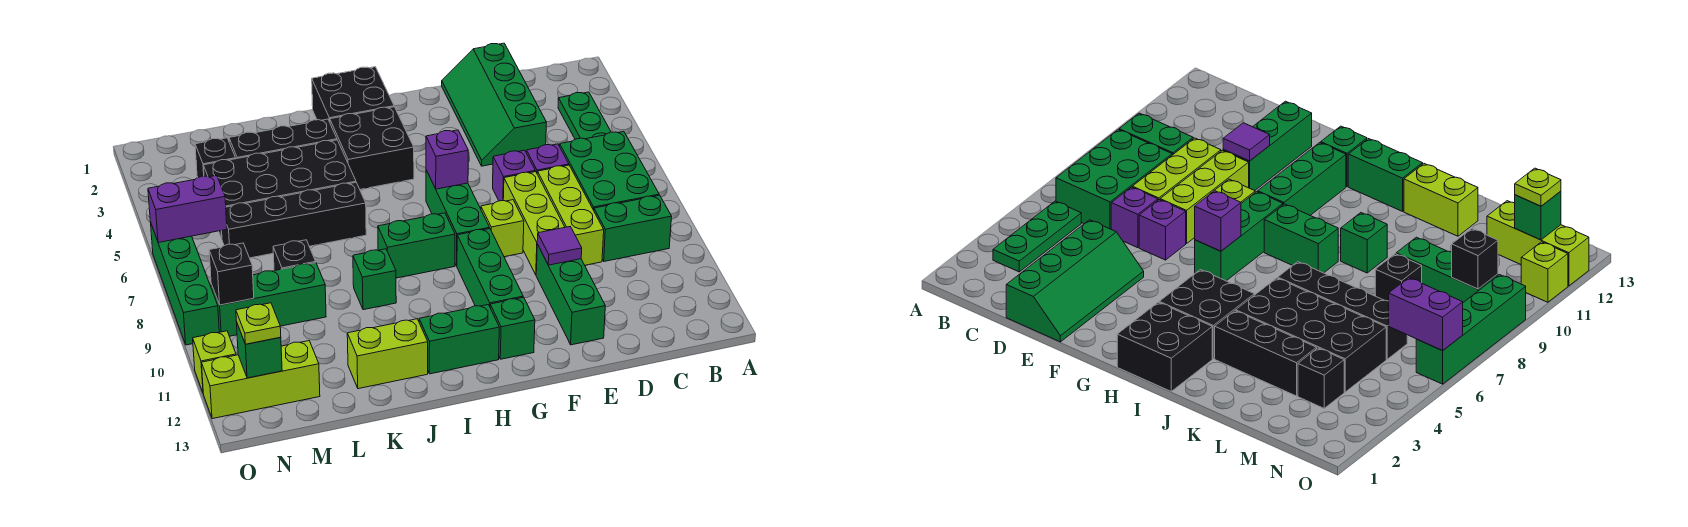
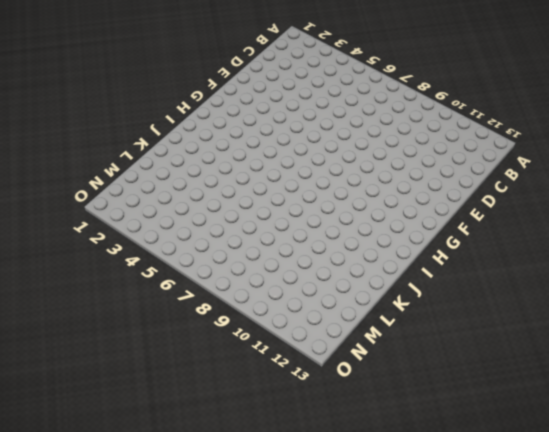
none -> green 1x3 plate [558,92,611,139]
none -> green 2x3 brick [560,131,659,210]
none -> green 1x2 brick [594,195,672,261]
none -> green 2x4 slope [442,43,547,166]

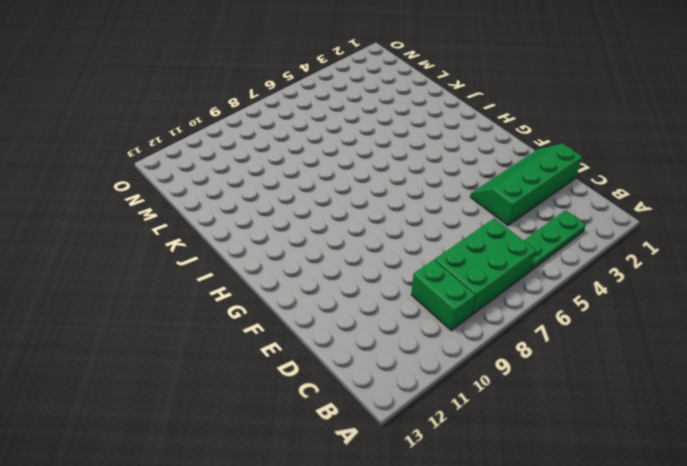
none -> purple 1x1 brick [526,144,569,173]
none -> lime 1x3 brick [537,165,604,265]
none -> purple 1x1 brick [493,150,535,201]
none -> lime 1x3 brick [503,172,565,274]

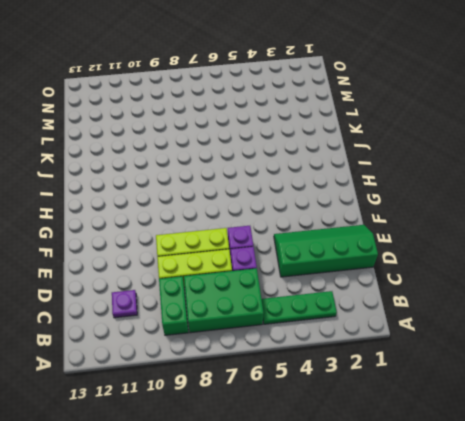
purple 1x1 plate [112,290,137,318] -> none
none -> green 1x3 brick [536,244,605,345]
none -> lime 1x1 brick [481,200,524,257]
none -> green 1x3 brick [426,170,490,266]
none -> green 1x3 brick [457,229,523,306]

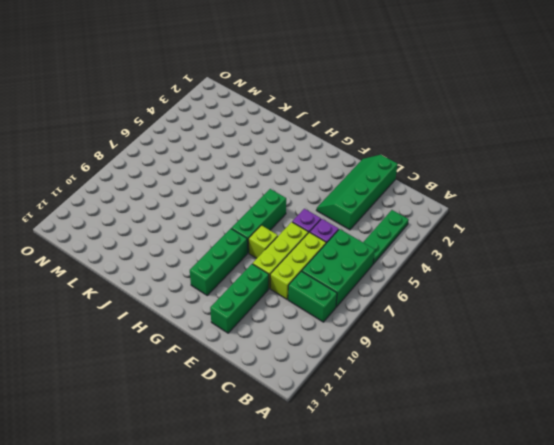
none -> green 1x1 brick [490,297,535,359]
none -> black 2x2 brick [312,67,394,122]
none -> black 2x2 brick [330,107,414,189]
none -> green 1x2 brick [378,213,455,278]

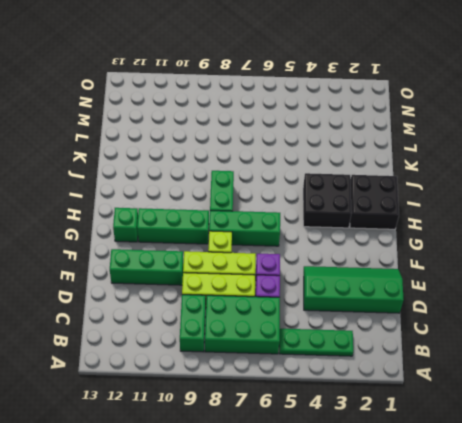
none -> green 1x2 brick [419,305,499,374]
none -> black 1x3 brick [229,119,337,159]
none -> black 2x4 brick [203,140,356,238]
none -> black 1x4 brick [222,183,366,258]

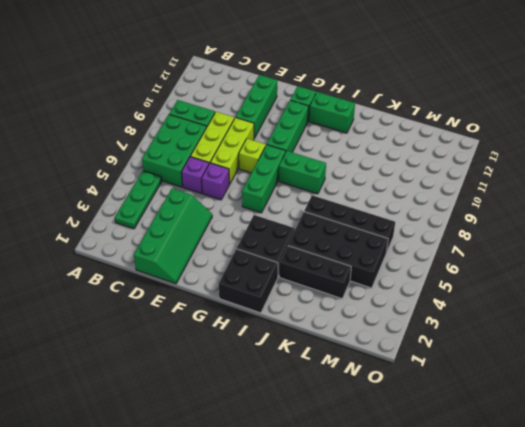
none -> green 1x1 brick [353,249,396,310]
none -> lime 1x2 brick [347,319,428,389]
none -> black 1x1 brick [273,240,316,271]
none -> green 1x3 brick [211,263,326,336]

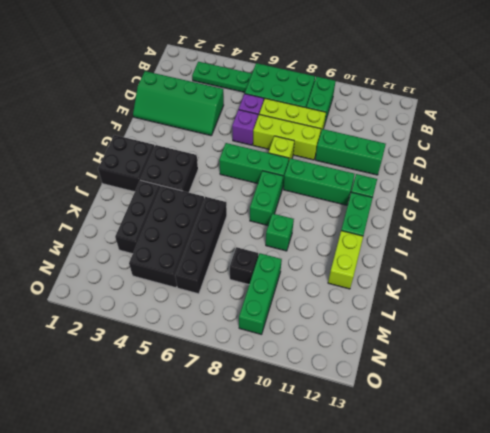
none -> black 1x1 brick [195,138,236,177]
none -> lime 1x3 brick [202,341,320,419]
none -> green 1x4 brick [151,225,219,345]
none -> lime 1x1 brick [193,331,236,392]

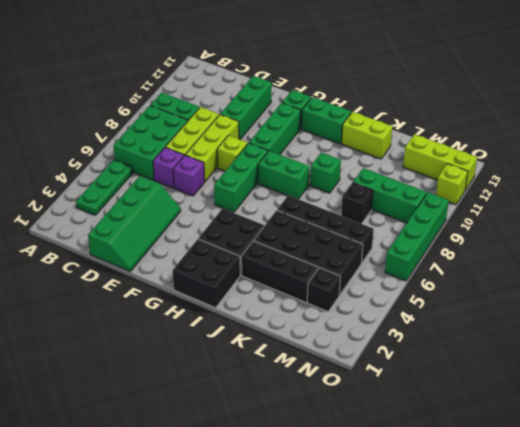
none -> purple 1x1 tile [537,227,582,265]
none -> purple 1x1 brick [426,130,468,189]
none -> purple 1x2 brick [148,175,227,243]
none -> black 1x1 brick [209,243,254,305]

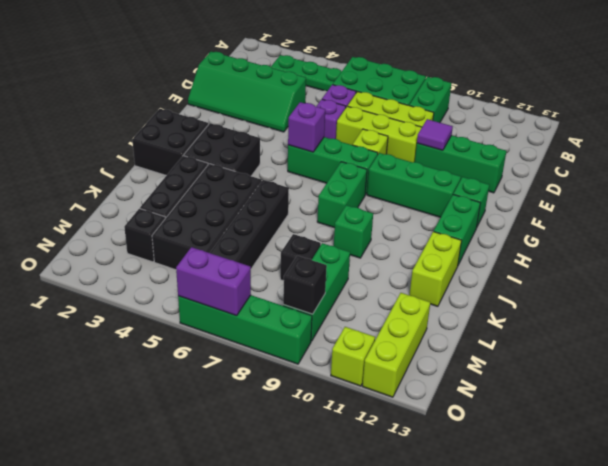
purple 1x2 brick [176,247,251,316] -> purple 1x2 brick turned to [148,175,227,243]
none -> green 1x1 brick [237,324,282,378]
none -> lime 1x1 plate [236,303,281,344]

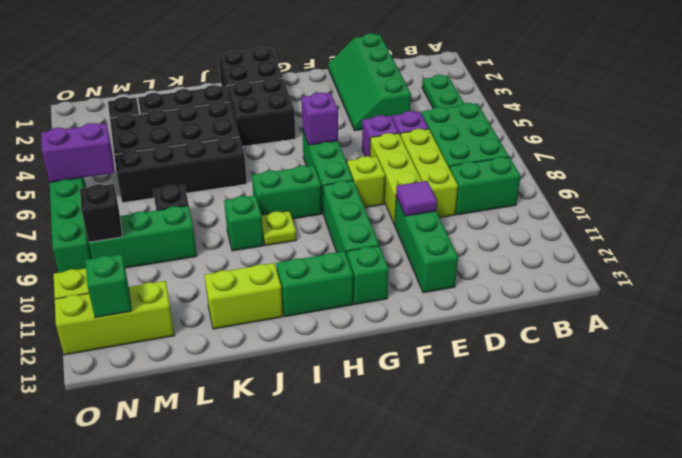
lime 1x1 plate [261,211,296,246] -> lime 1x1 plate moved to [236,303,281,344]

